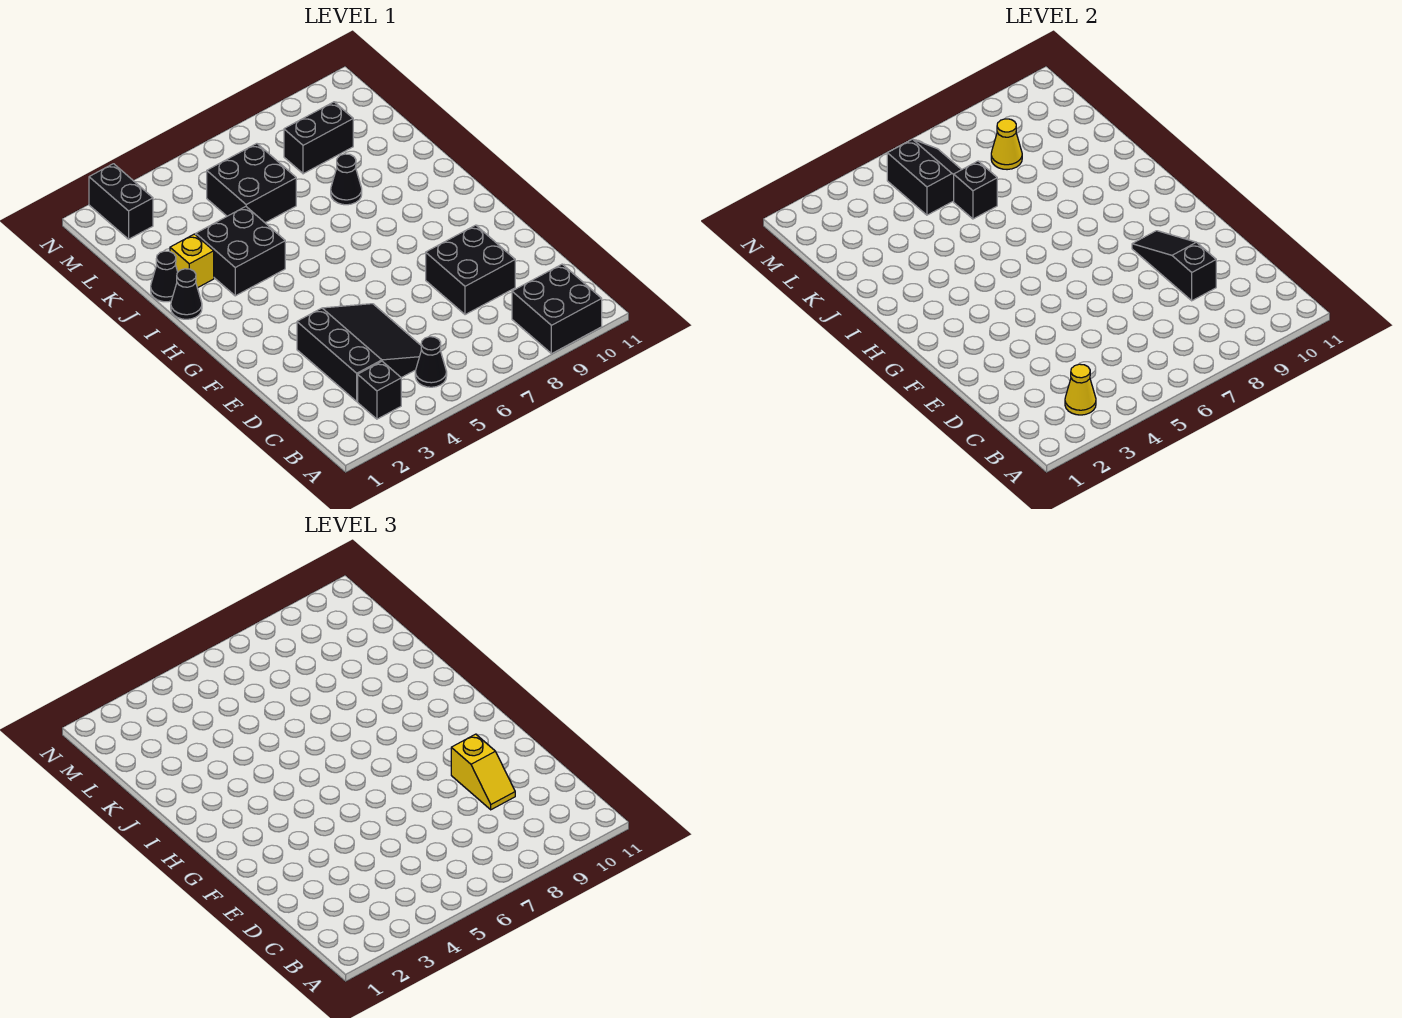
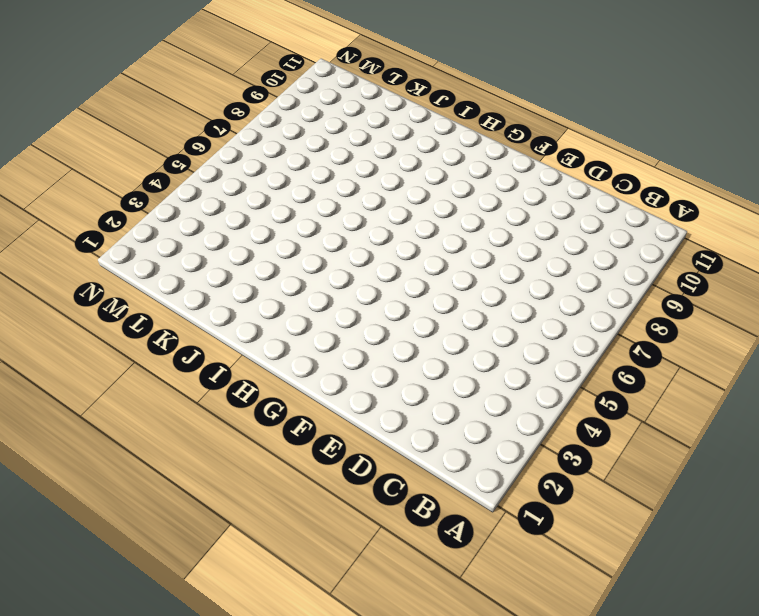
none -> black 2x2 brick [512,264,602,354]
none -> black 1x1 brick [358,361,401,419]
none -> black 1x1 cone [415,337,447,387]

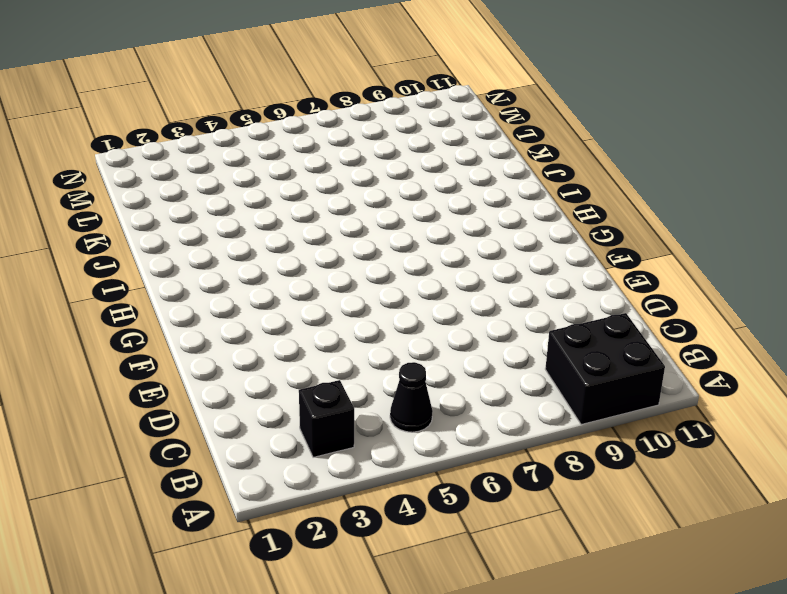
none -> black 3x3 slope [297,304,421,401]
none -> black 2x2 brick [426,225,515,315]
none -> black 1x1 cone [171,269,202,319]

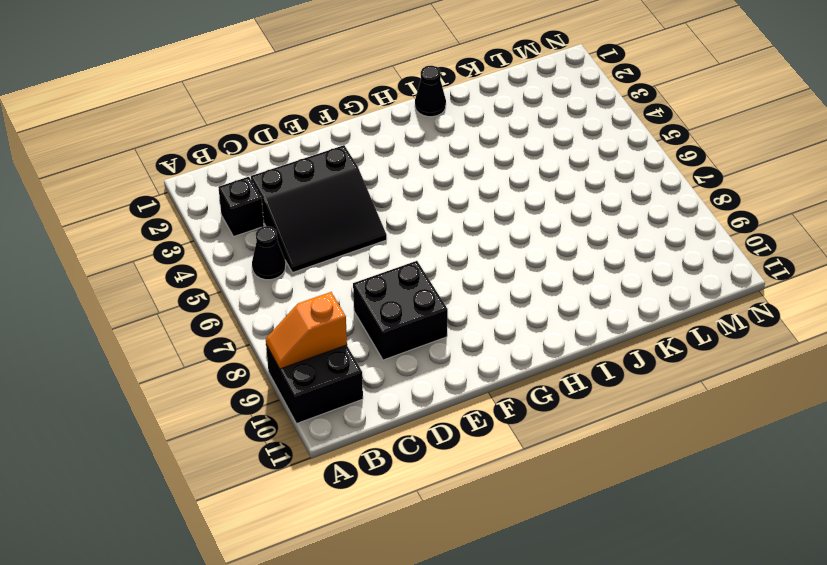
orange 1x2 slope [266,292,347,369] -> none
none -> black 2x2 brick [196,206,285,296]
none -> black 1x1 cone [151,251,178,302]
none -> yellow 1x1 brick [170,234,214,288]

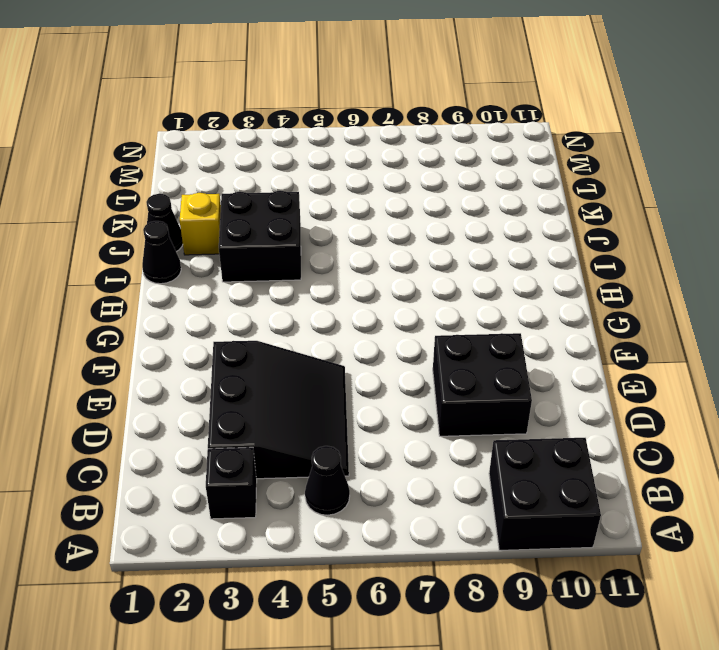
none -> black 1x1 cone [331,154,362,205]
none -> black 2x2 brick [207,144,296,223]
none -> black 1x2 brick [284,102,353,174]

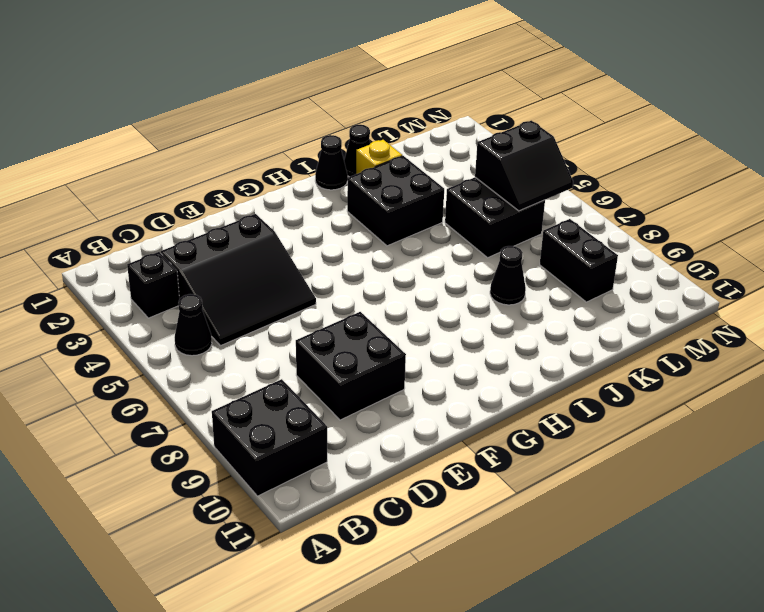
none -> black 1x2 brick [89,164,153,239]
none -> yellow 1x1 cone [1065,364,1096,415]
none -> black 1x3 slope [1132,231,1216,301]

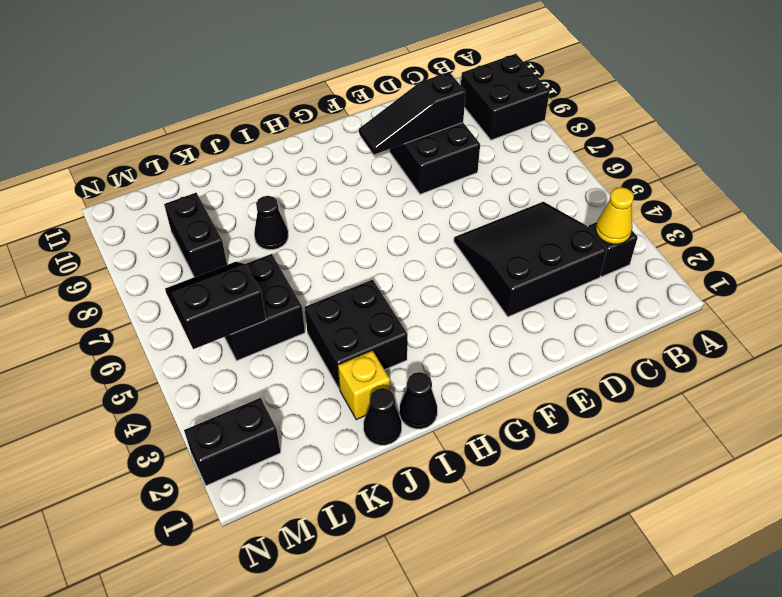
none -> black 1x1 cone [415,337,447,387]
none -> black 1x1 brick [954,161,997,219]
none -> yellow 1x1 cone [991,119,1022,170]

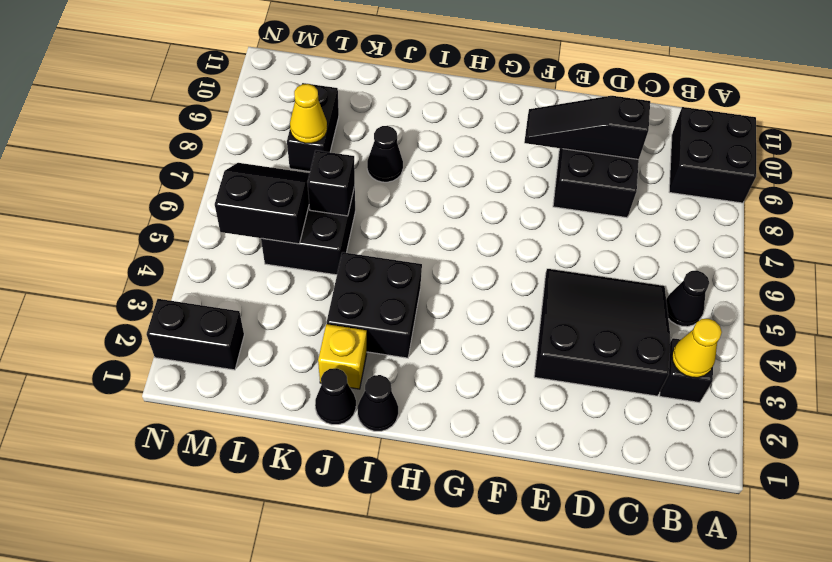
none -> yellow 1x2 slope [451,734,515,810]

